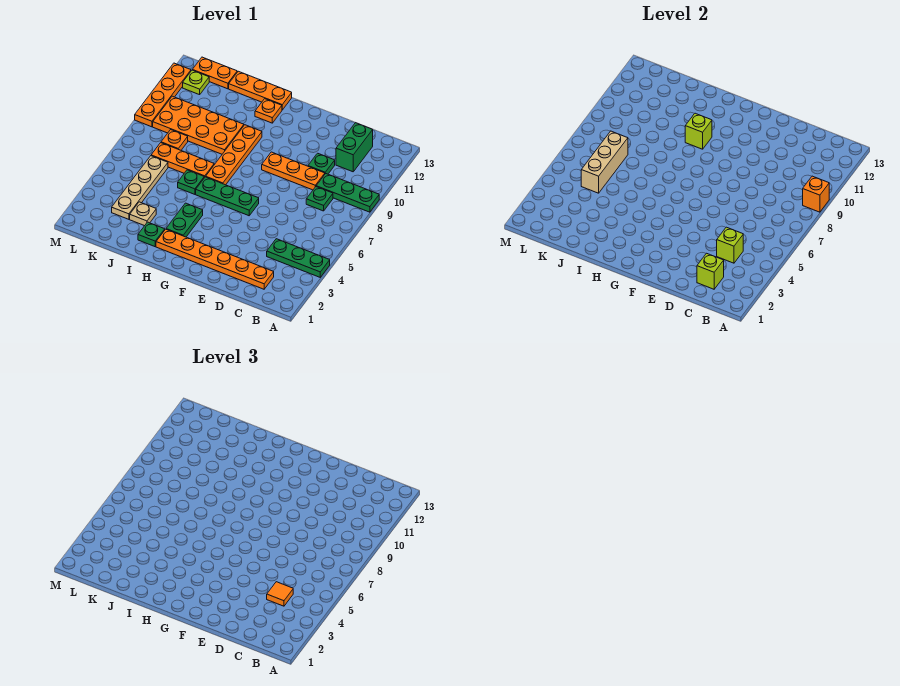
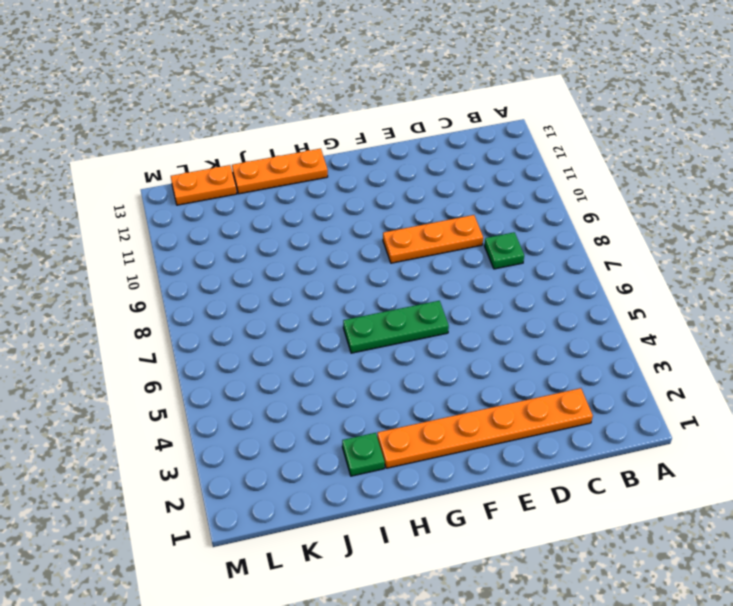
none -> green 1x3 plate [267,239,330,277]
none -> green 1x3 plate [316,174,379,212]
none -> green 1x2 brick [336,123,373,172]

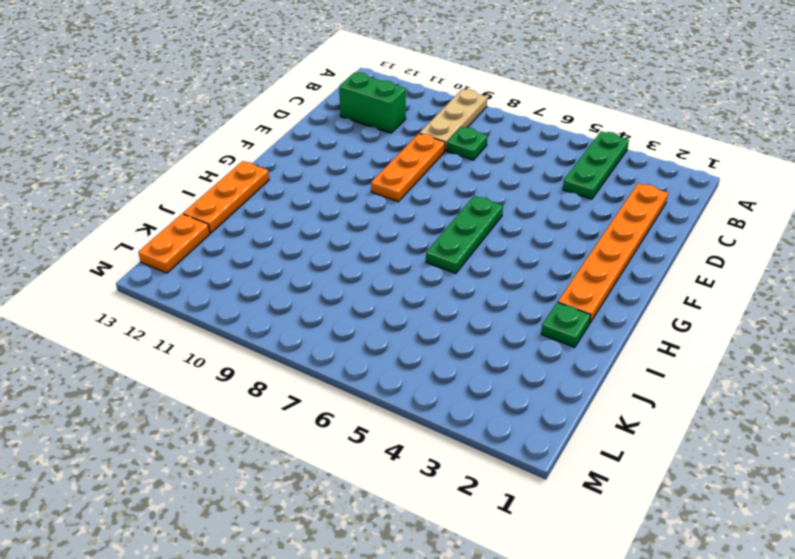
tan 1x3 plate [420,89,487,151] -> green 1x3 plate [316,174,379,212]
none -> green 1x1 plate [308,153,335,174]
none -> green 1x2 plate [166,203,203,237]
none -> orange 1x4 plate [206,125,262,185]

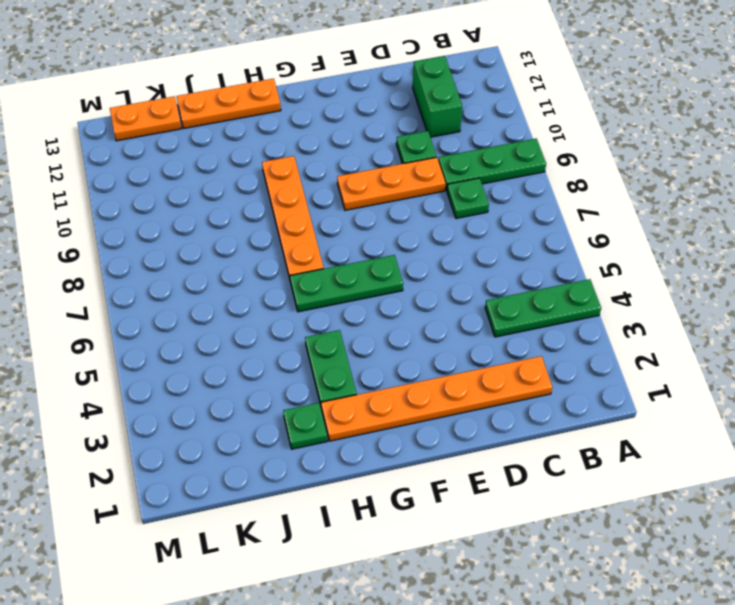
none -> orange 1x1 plate [255,99,282,123]
none -> green 1x1 plate [178,170,204,194]
none -> orange 1x3 plate [151,143,214,177]

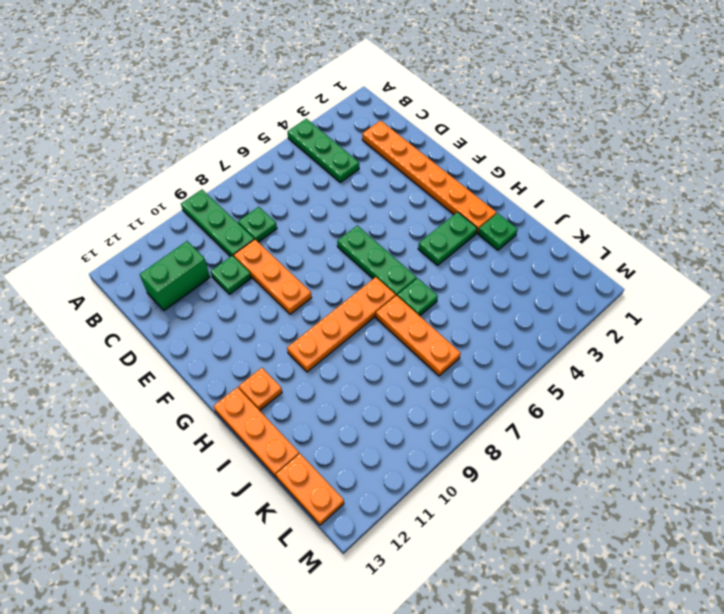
none -> orange 2x4 plate [153,96,244,154]
none -> tan 1x1 plate [130,202,156,226]
none -> tan 1x4 plate [112,156,168,219]

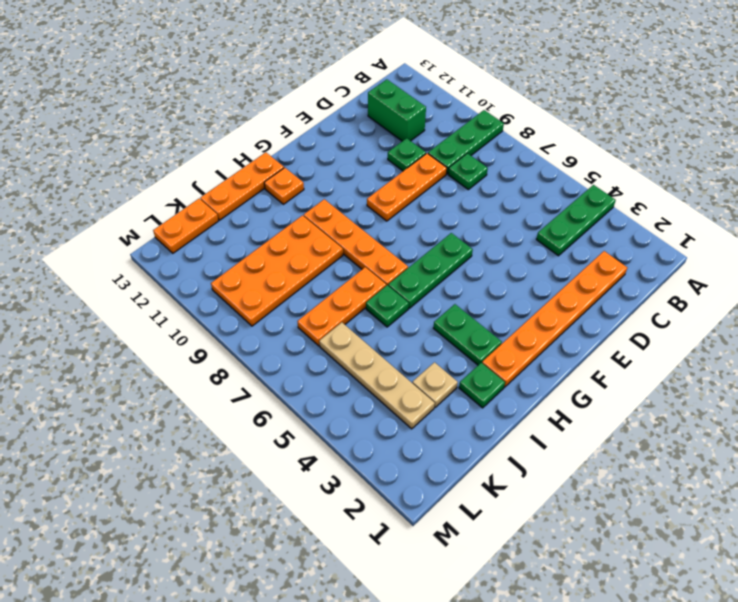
none -> orange 1x1 plate [161,130,188,150]
none -> lime 1x1 plate [183,70,209,95]
none -> orange 1x4 plate [135,63,191,127]

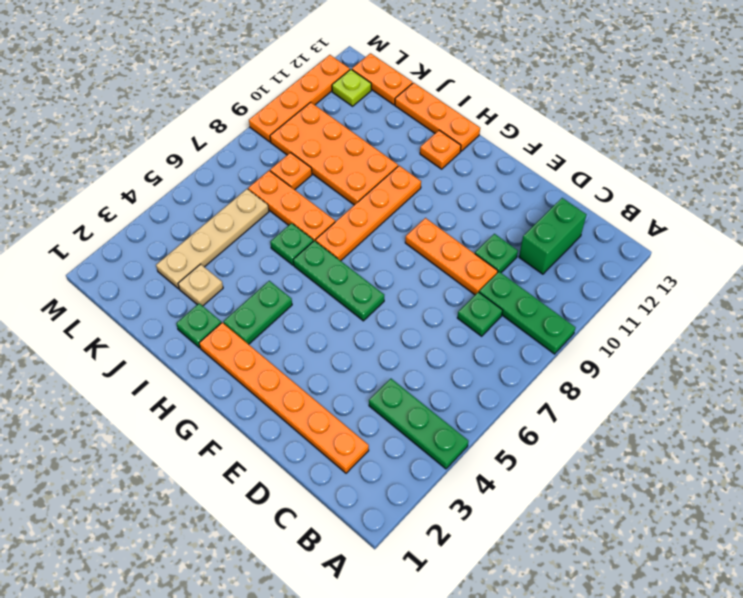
none -> orange 1x1 brick [803,176,829,212]
none -> lime 1x1 brick [697,253,724,289]
none -> lime 1x1 brick [717,227,743,263]

